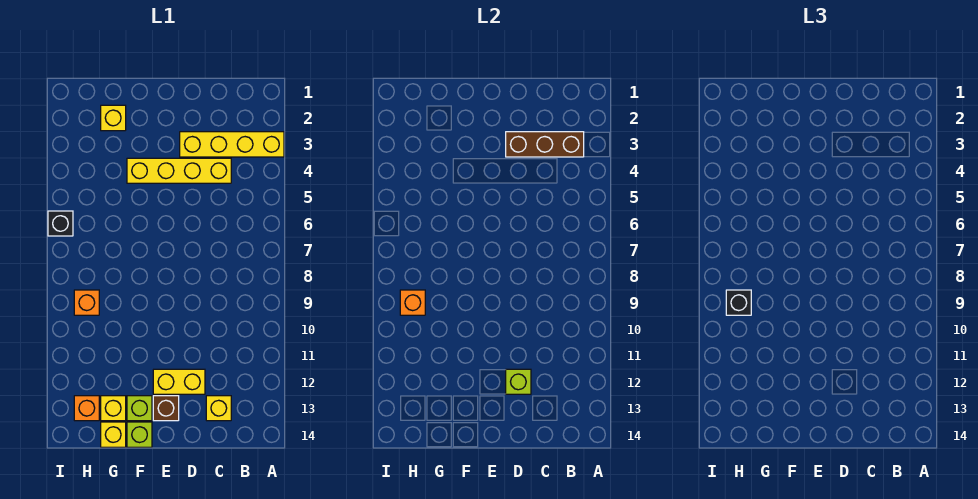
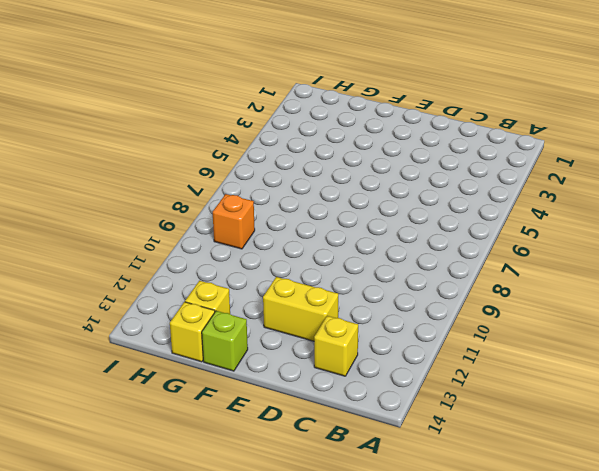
none -> yellow 1x4 brick [180,132,284,157]
none -> yellow 1x4 brick [127,158,231,183]
none -> brown 1x1 brick [153,396,179,421]

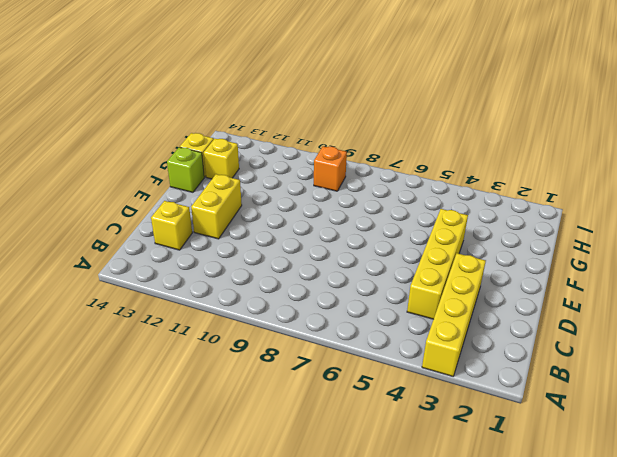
none -> brown 1x1 brick [153,396,179,421]
none -> lime 1x1 brick [127,396,152,421]
none -> yellow 1x1 brick [101,105,126,131]

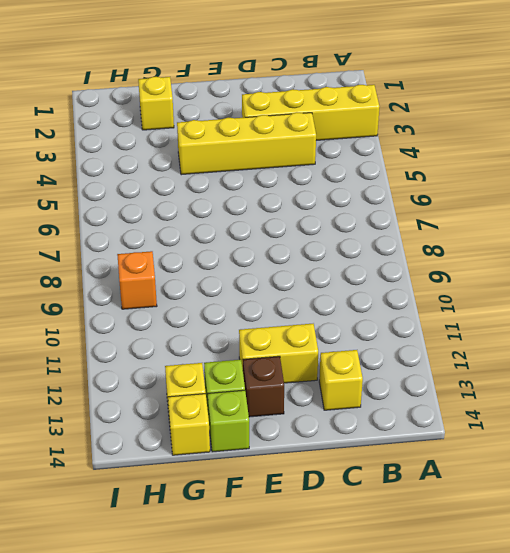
none -> orange 1x1 brick [74,396,99,421]
none -> black 1x1 brick [48,211,73,236]
none -> brown 1x3 brick [506,132,584,157]

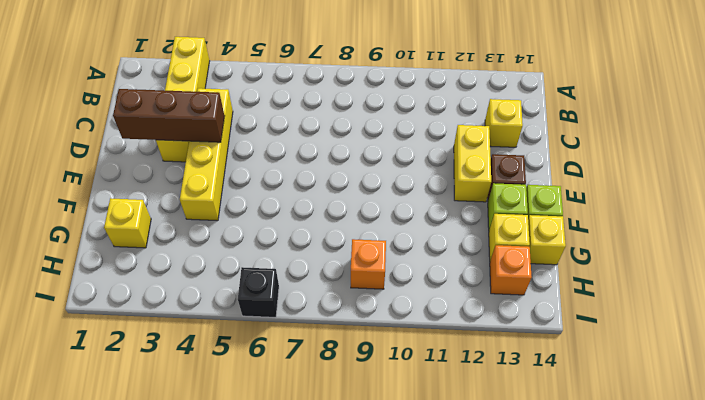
brown 1x3 brick [113,89,225,142] -> brown 1x3 brick turned to [506,132,584,157]
none -> lime 1x1 brick [506,369,531,394]
none -> orange 1x1 brick [400,290,425,315]
none -> black 1x1 brick [726,290,751,315]

